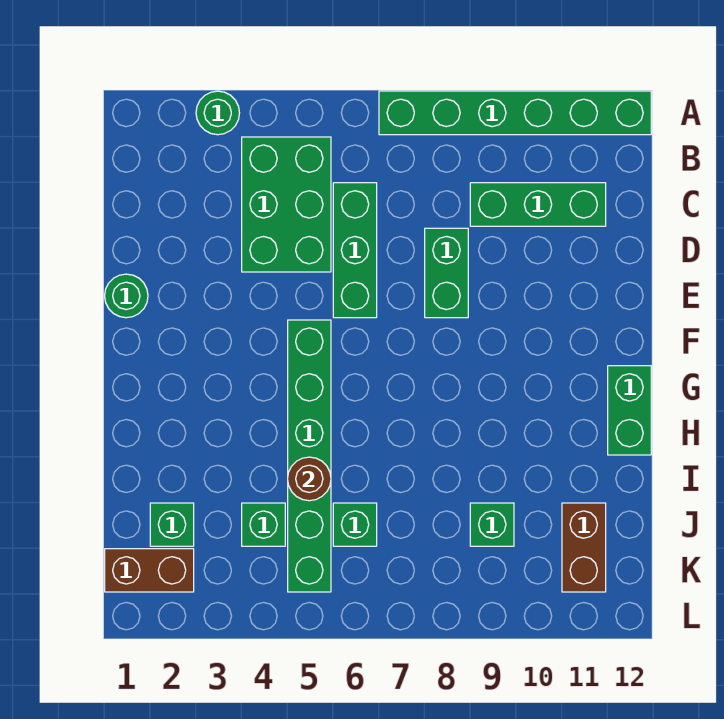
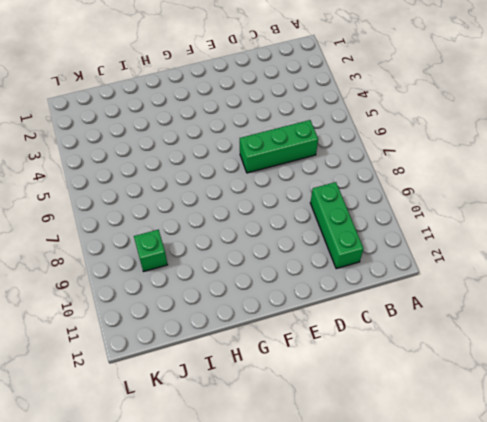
none -> green 1x1 round brick [196,91,239,135]
none -> green 1x6 brick [379,91,651,135]
none -> green 2x3 brick [242,137,331,272]

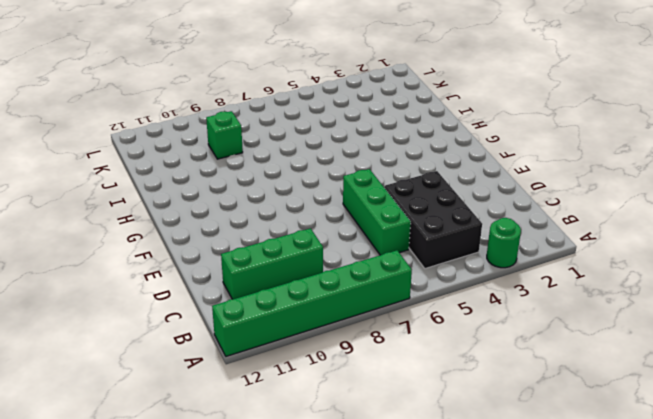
black 2x3 brick [384,171,482,269] -> green 2x3 brick [242,137,331,272]
none -> green 1x2 brick [425,228,468,318]
none -> green 1x1 round brick [105,274,148,318]
none -> green 1x6 brick [288,320,331,592]

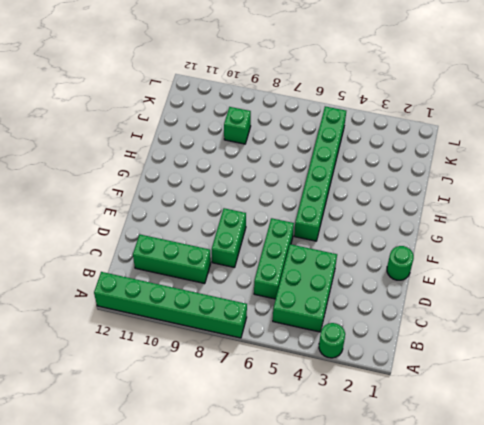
none -> green 1x2 brick [608,366,651,455]
none -> green 1x1 brick [150,503,194,546]
none -> green 1x1 brick [242,503,285,546]

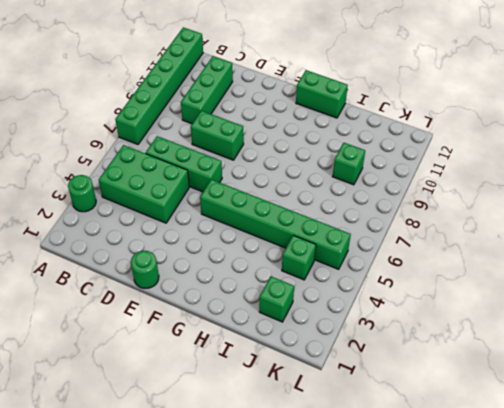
none -> green 1x1 brick [333,503,377,546]
none -> brown 1x2 brick [562,503,606,592]
none -> brown 1x2 brick [105,549,194,592]

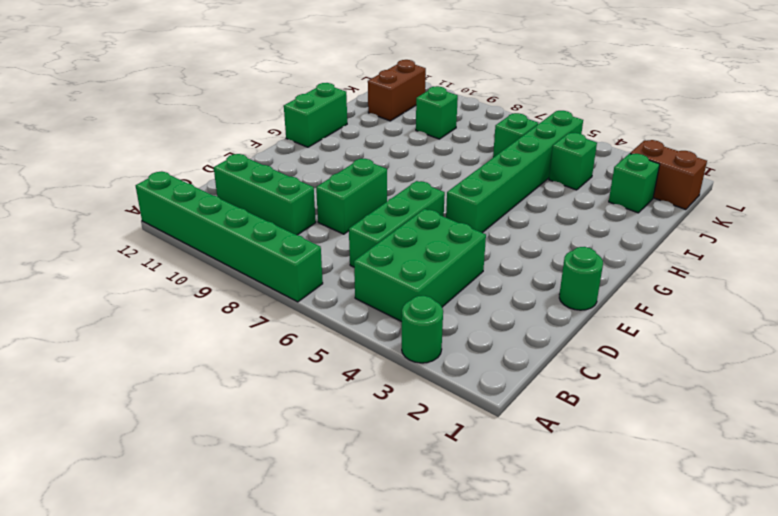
none -> brown 1x1 round brick [288,457,331,501]

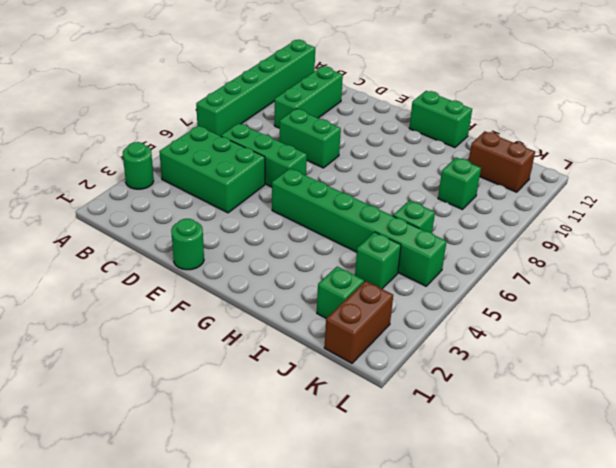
none -> brown 1x1 round brick [288,457,331,501]

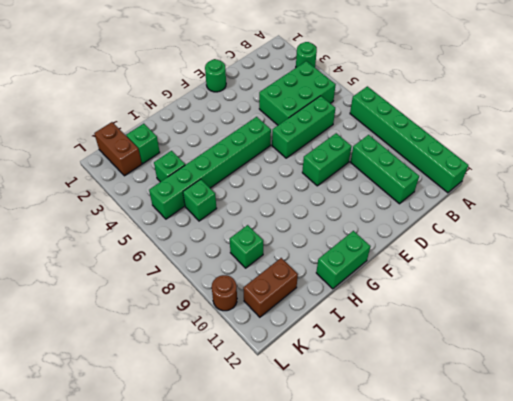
brown 1x1 round brick [212,275,237,311] -> brown 1x1 round brick moved to [288,457,331,501]

